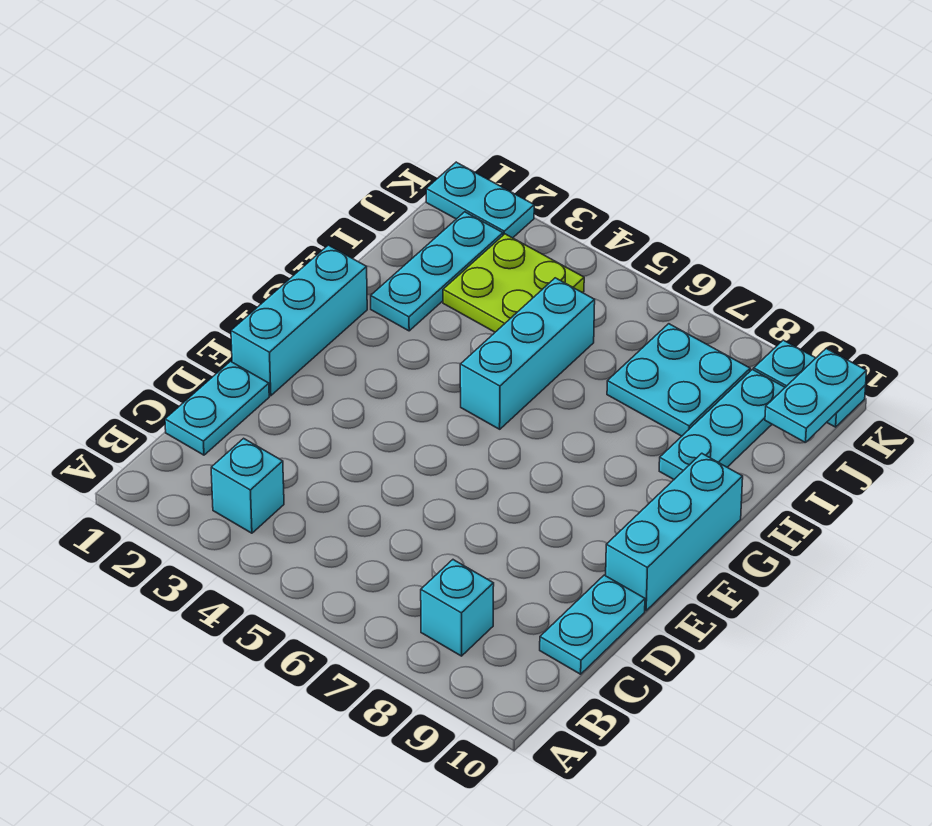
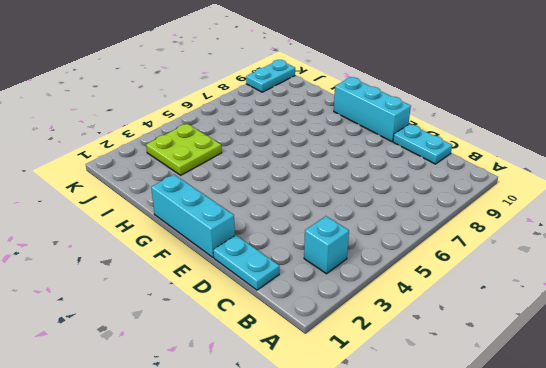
none -> cyan 1x1 brick [421,560,494,656]
none -> cyan 1x3 brick [460,278,595,429]
none -> cyan 1x3 plate [371,212,503,331]

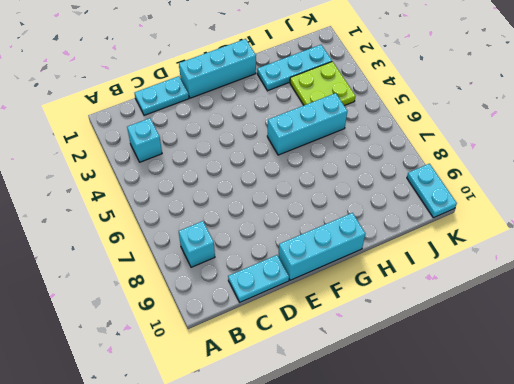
none -> cyan 1x3 plate [659,369,785,479]
none -> cyan 2x2 plate [607,324,750,436]
none -> cyan 1x2 plate [426,162,534,238]

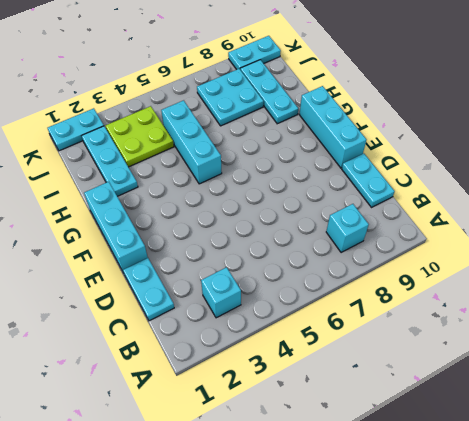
none -> cyan 1x2 plate [765,349,867,443]

